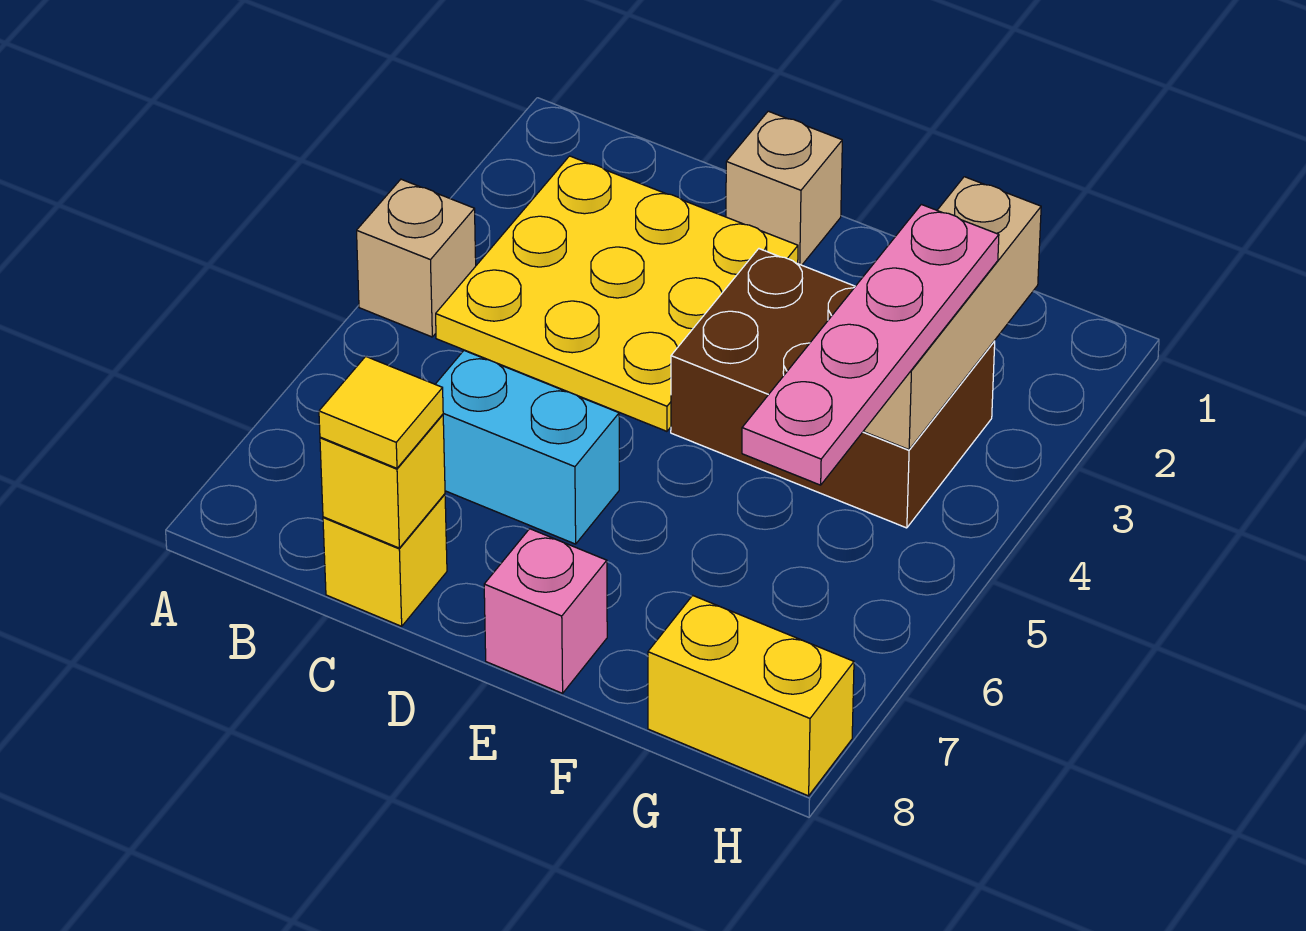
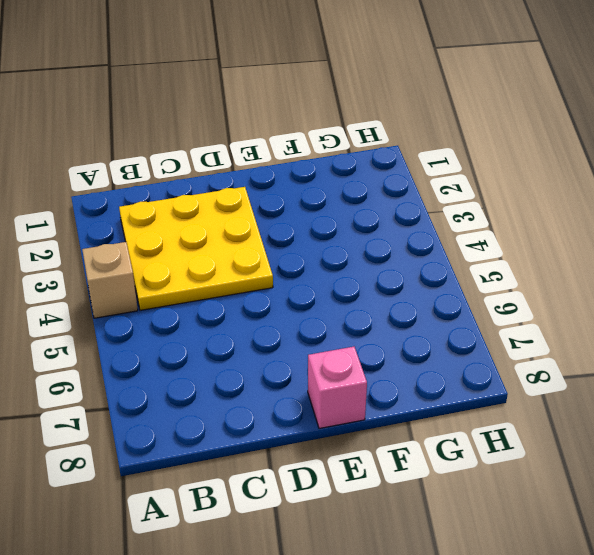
none -> cyan 1x2 brick [435,351,619,544]
none -> yellow 1x1 brick [323,494,447,626]
none -> tan 1x1 brick [726,111,842,265]

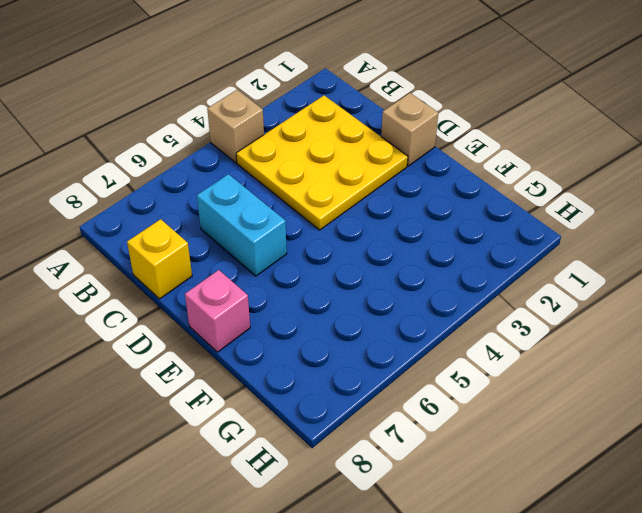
none -> brown 2x3 brick [671,249,995,528]
none -> yellow 1x2 brick [648,595,854,796]
none -> yellow 1x1 brick [320,414,445,548]

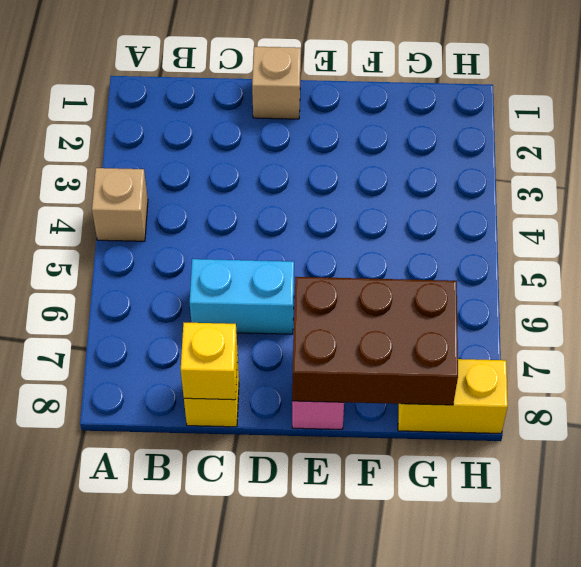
brown 2x3 brick [292,277,458,405] -> brown 2x3 brick moved to [671,249,995,528]
none -> yellow 3x3 plate [436,156,798,431]
none -> tan 1x3 brick [863,177,1041,450]
none -> yellow 1x1 tile [319,356,443,468]

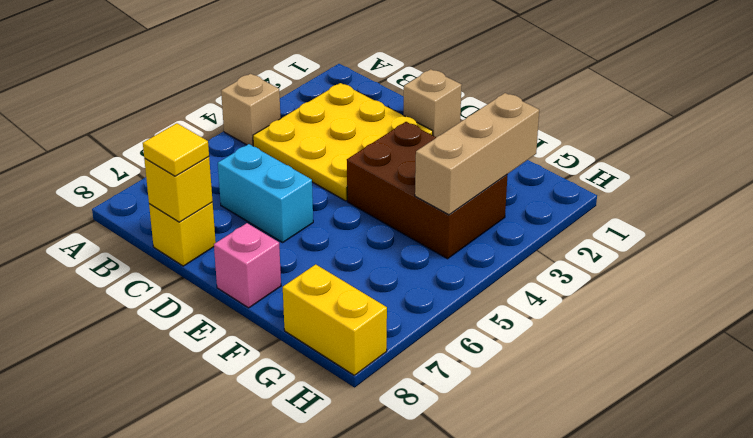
none -> pink 1x4 plate [742,204,999,485]

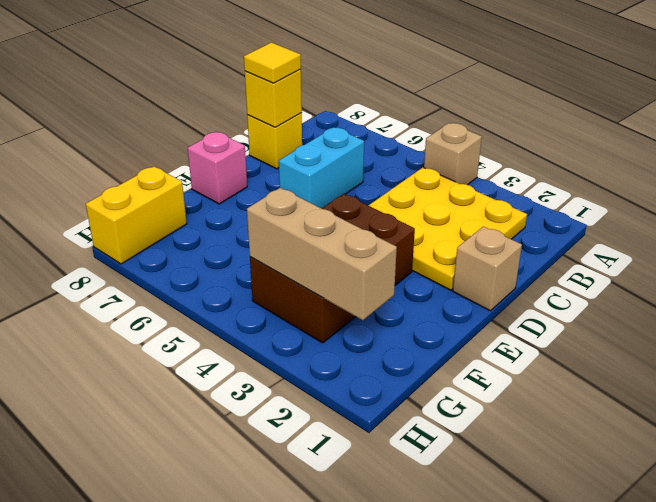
none -> pink 1x4 plate [742,204,999,485]

